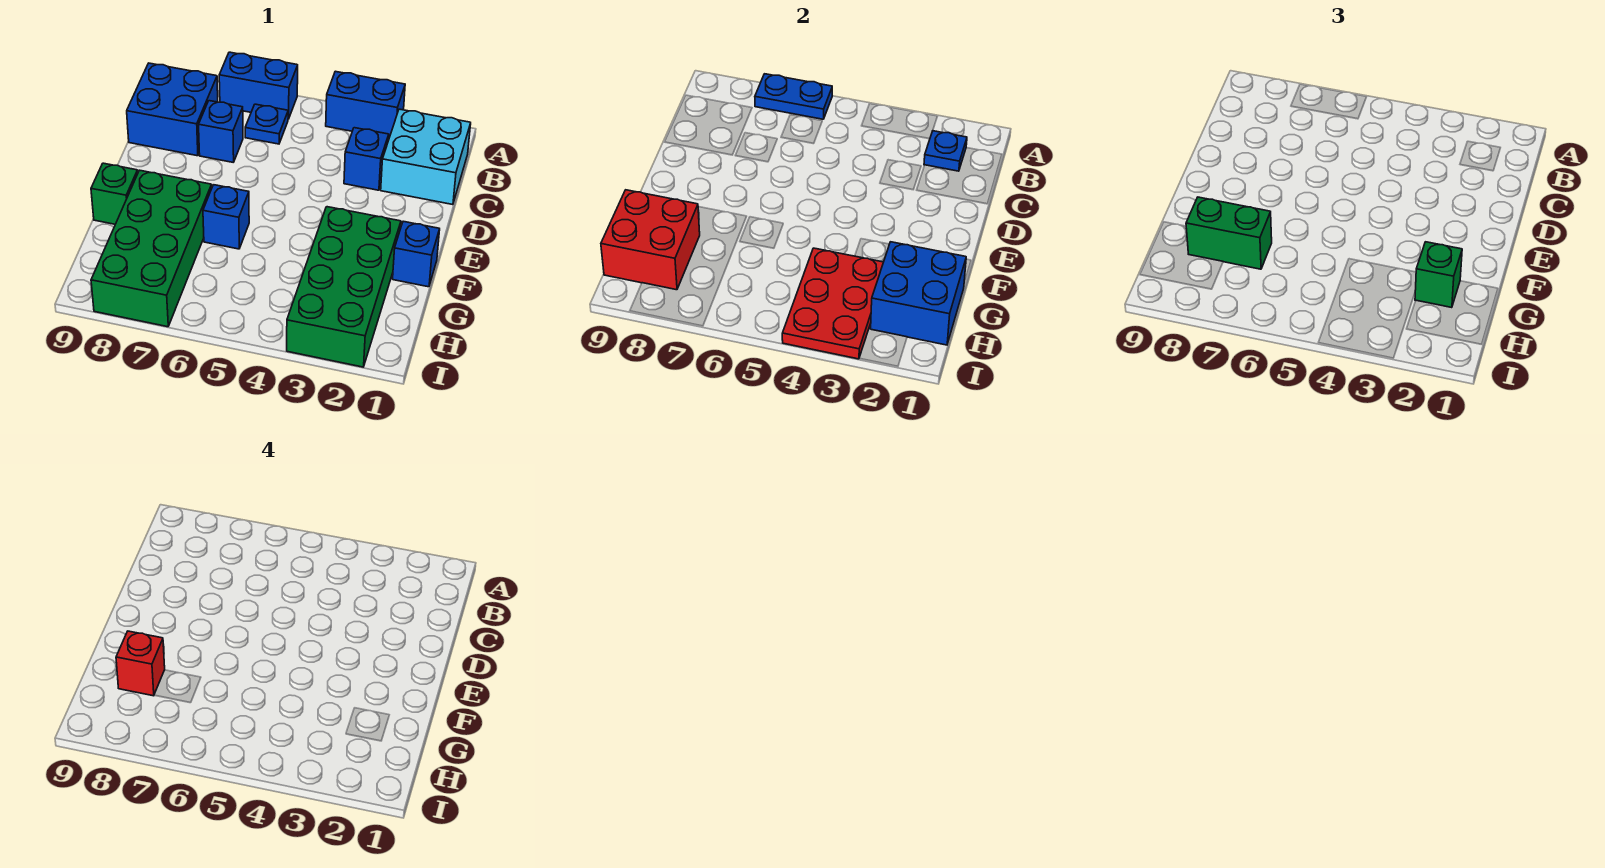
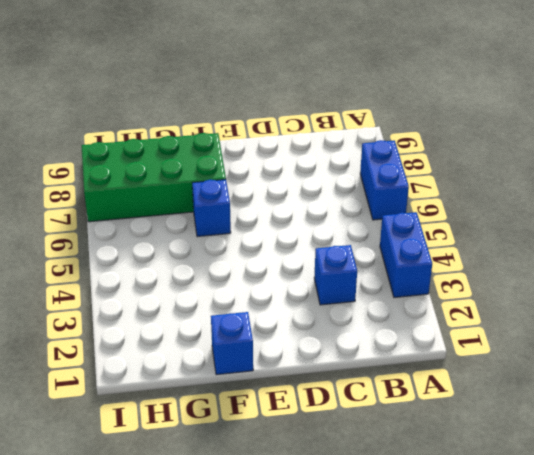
none -> cyan 2x2 brick [381,109,471,205]
none -> blue 1x1 plate [245,104,288,144]
none -> blue 2x2 brick [127,63,218,156]

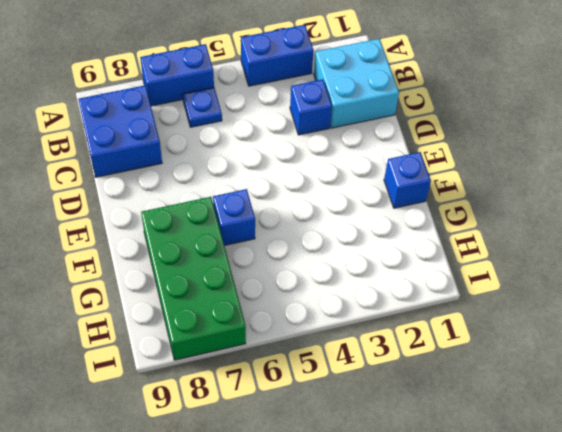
none -> blue 1x1 brick [199,101,243,162]
none -> green 2x4 brick [287,207,401,367]
none -> green 1x1 brick [91,163,138,224]

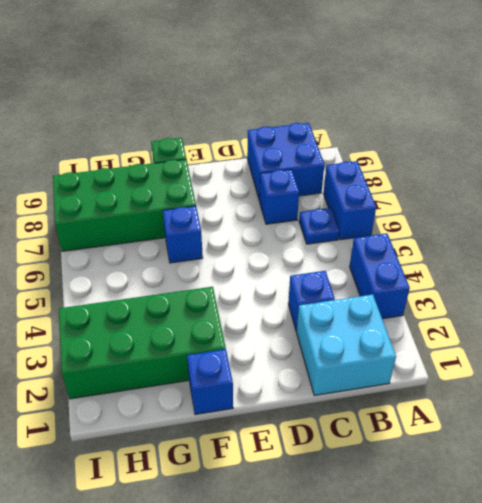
none -> blue 1x2 plate [755,74,832,119]
none -> blue 1x1 plate [924,131,967,171]
none -> blue 2x2 brick [871,242,966,345]

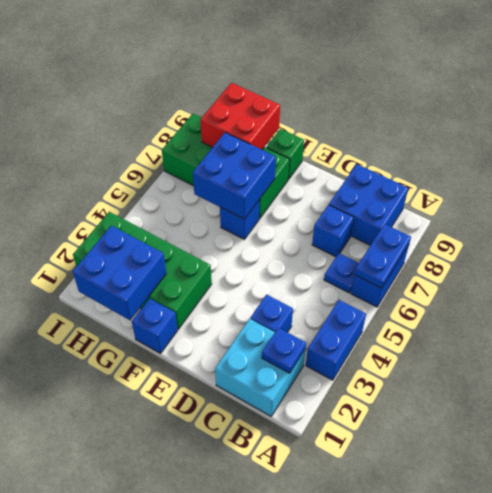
blue 2x2 brick [193,133,276,219] -> none
none -> red 2x3 plate [782,248,883,359]
none -> green 1x1 brick [1415,242,1462,308]
none -> green 1x2 brick [1186,197,1272,269]

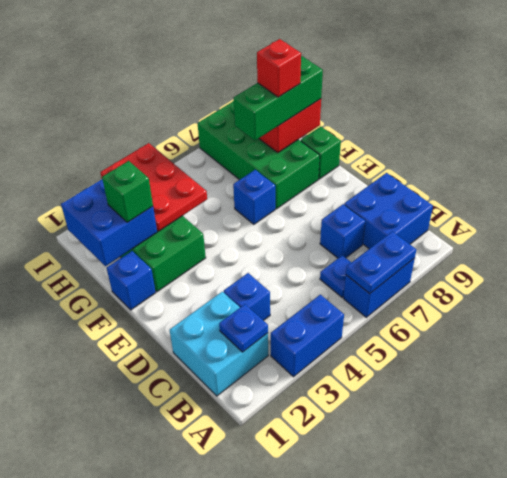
green 1x3 brick [234,56,323,141] -> green 1x2 brick [1186,197,1272,269]

